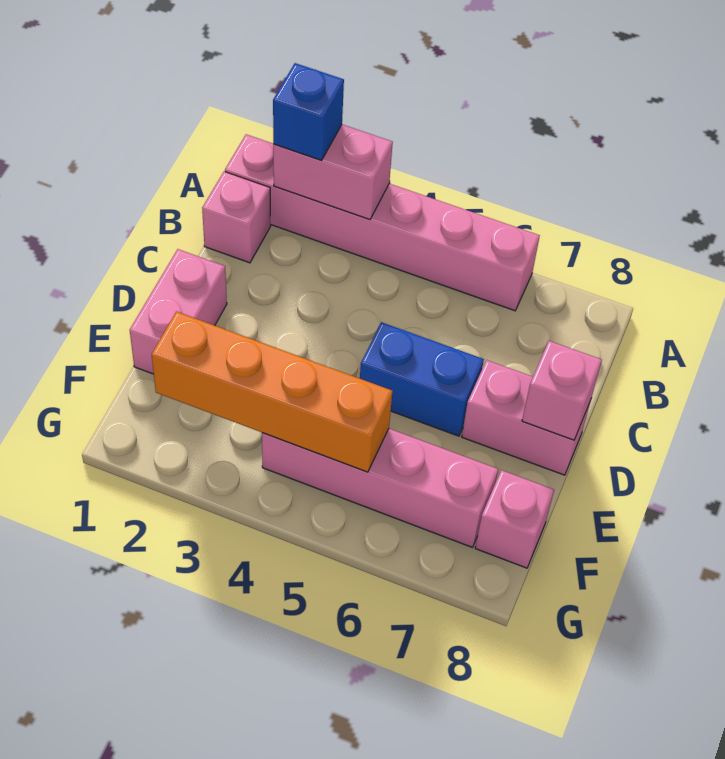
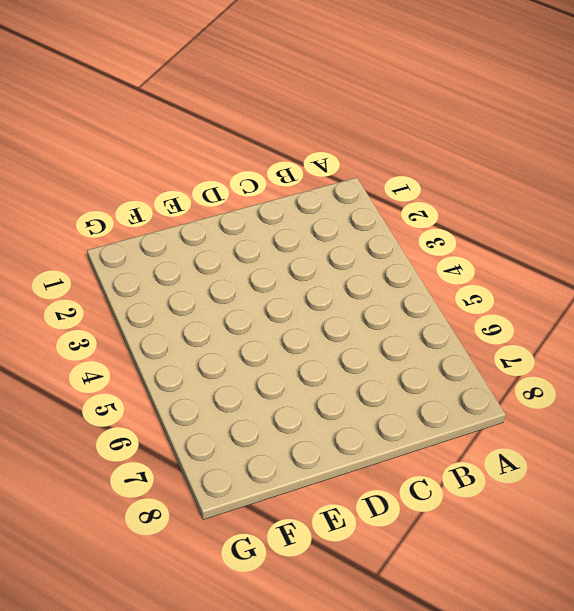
none -> pink 1x6 brick [225,134,540,311]
none -> pink 1x1 brick [202,172,271,263]

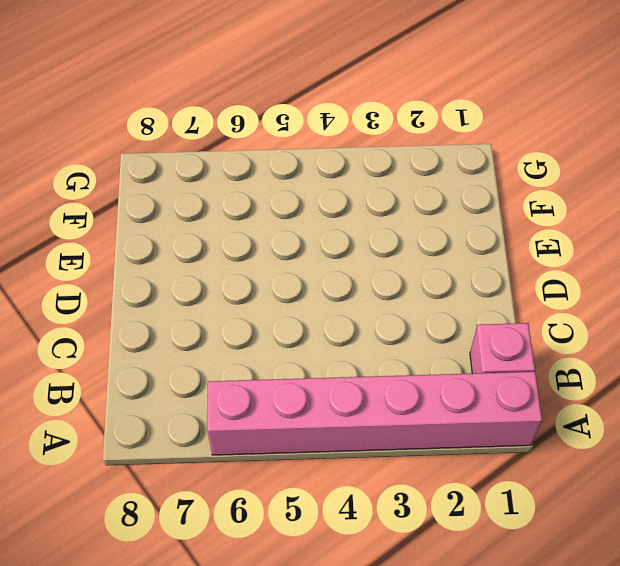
none -> pink 1x2 brick [130,249,227,374]
none -> blue 1x2 brick [360,322,484,436]

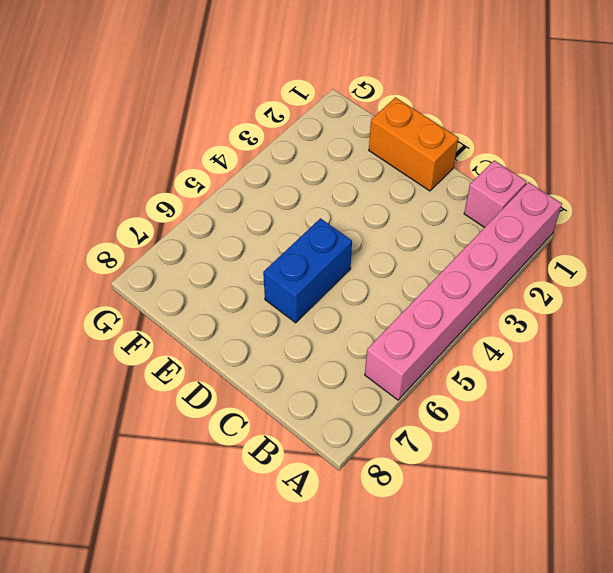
orange 1x2 brick [369,97,459,191] -> pink 1x2 brick [130,249,227,374]
none -> pink 1x2 brick [462,360,591,475]
none -> pink 1x4 brick [262,429,498,547]

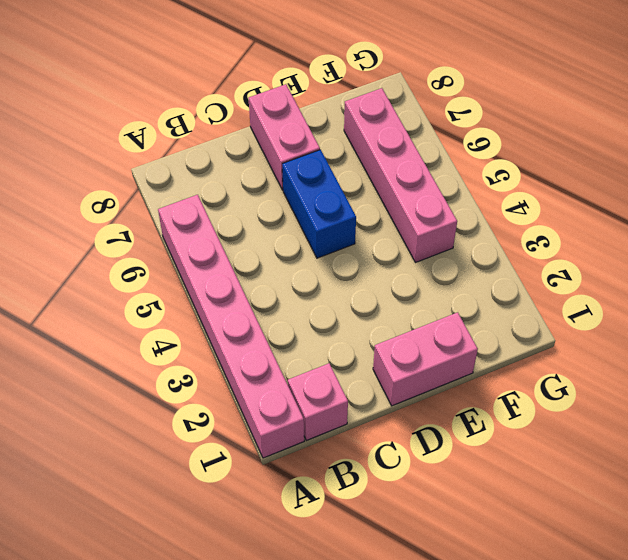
none -> pink 1x1 brick [475,470,554,568]
none -> pink 1x2 brick [273,125,393,219]

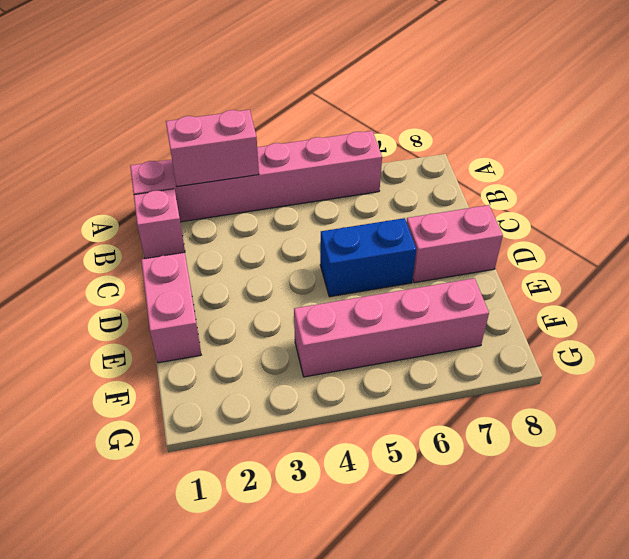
none -> pink 1x1 brick [475,470,554,568]
none -> pink 1x1 brick [522,341,602,440]

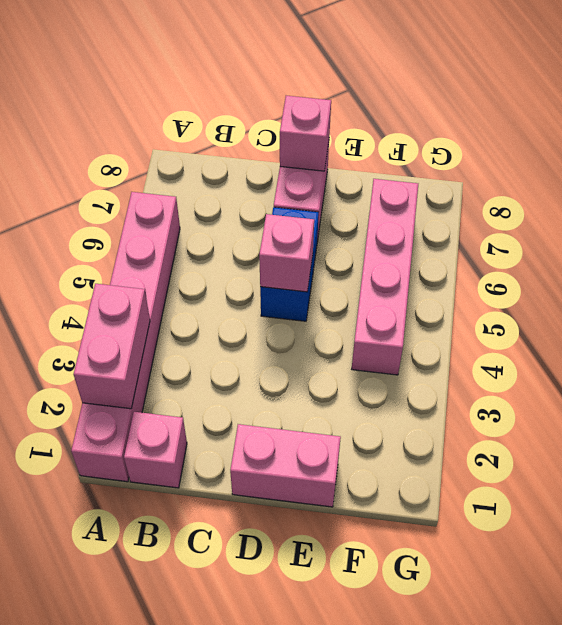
pink 1x1 brick [259,214,314,292] -> pink 1x1 brick moved to [475,470,554,568]
none -> orange 1x4 brick [152,312,392,472]
none -> blue 1x1 brick [273,63,344,160]

